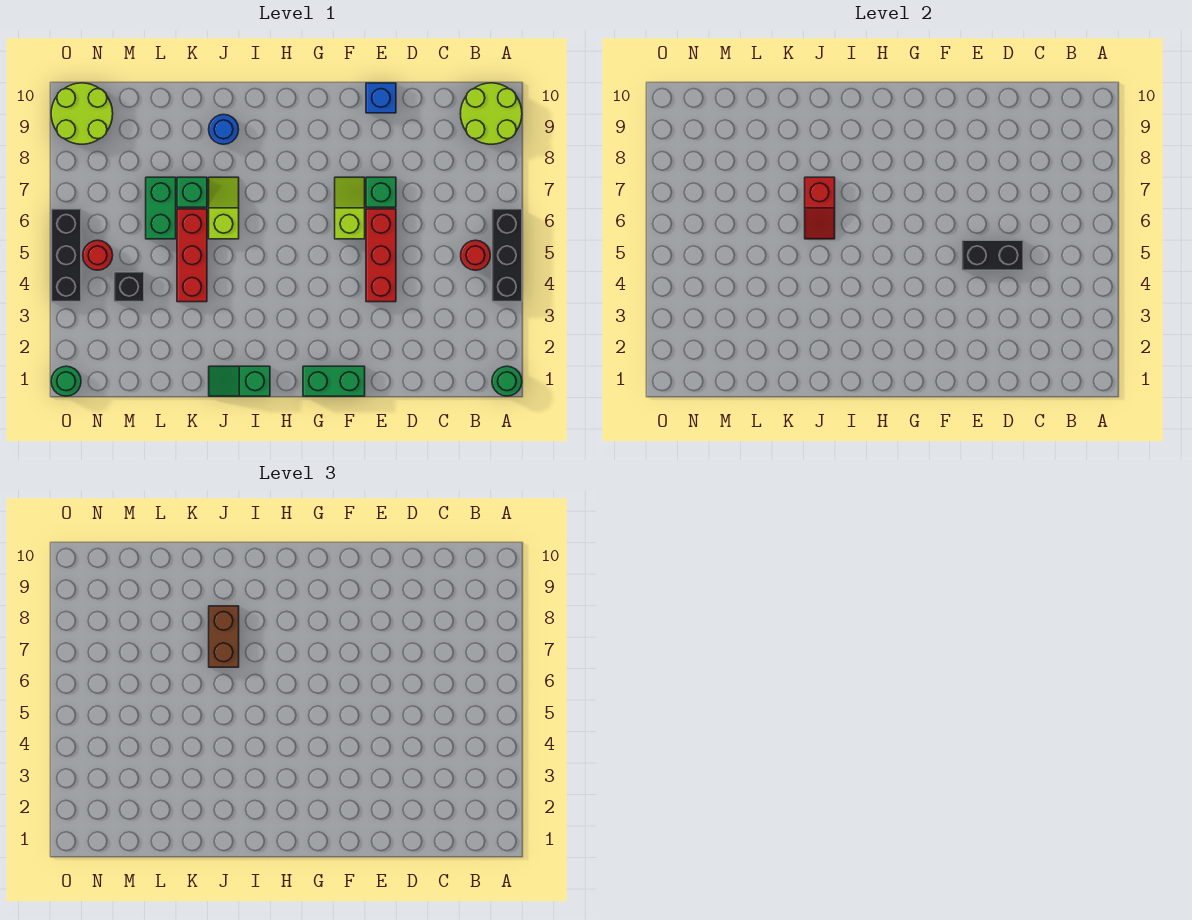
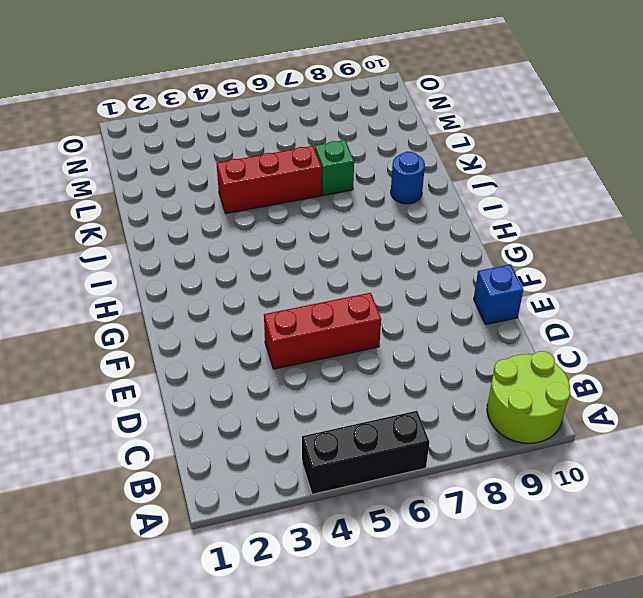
none -> green 1x1 round brick [492,366,522,396]
none -> red 1x1 round brick [461,240,490,270]
none -> green 1x1 brick [366,177,396,207]

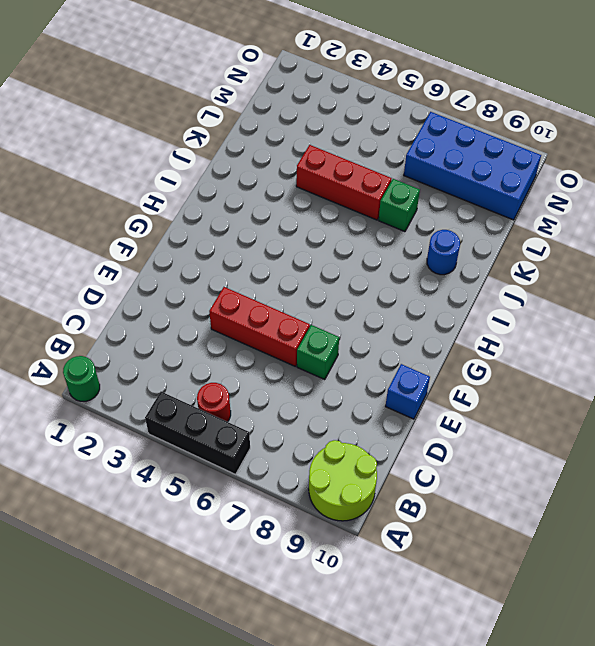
blue 2x4 brick [404,112,541,220] -> lime 2x2 round brick [51,83,113,144]
none -> green 1x2 brick [303,366,365,396]
none -> lime 1x2 slope [335,177,365,239]
none -> green 1x2 slope [209,366,270,396]

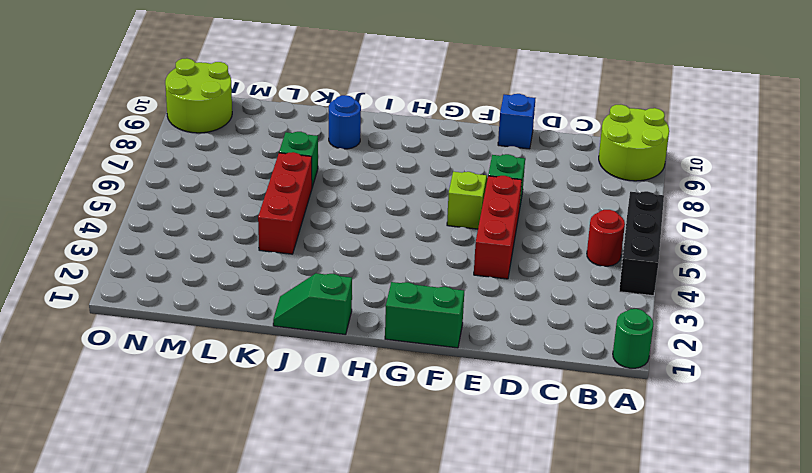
none -> lime 1x2 slope [209,177,239,239]
none -> green 1x2 brick [146,177,176,239]
none -> black 1x1 brick [114,272,144,302]

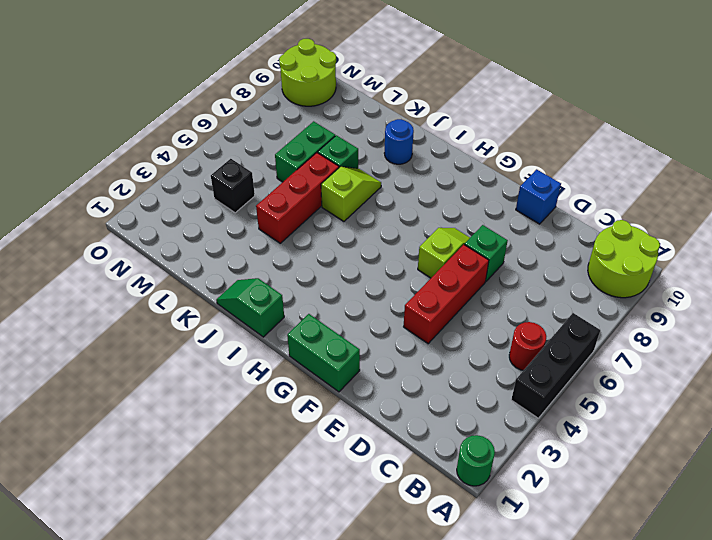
none -> red 1x1 round brick [83,240,113,270]
none -> green 1x1 round brick [51,366,81,396]
none -> black 1x3 brick [51,209,81,302]

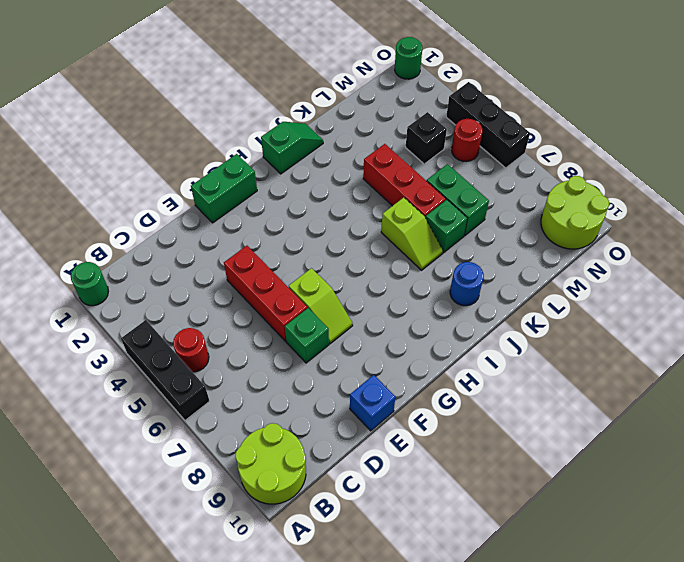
none -> black 1x2 brick [962,240,1023,270]
none -> red 1x2 slope [805,177,835,239]
none -> brown 1x2 brick [209,606,239,667]

